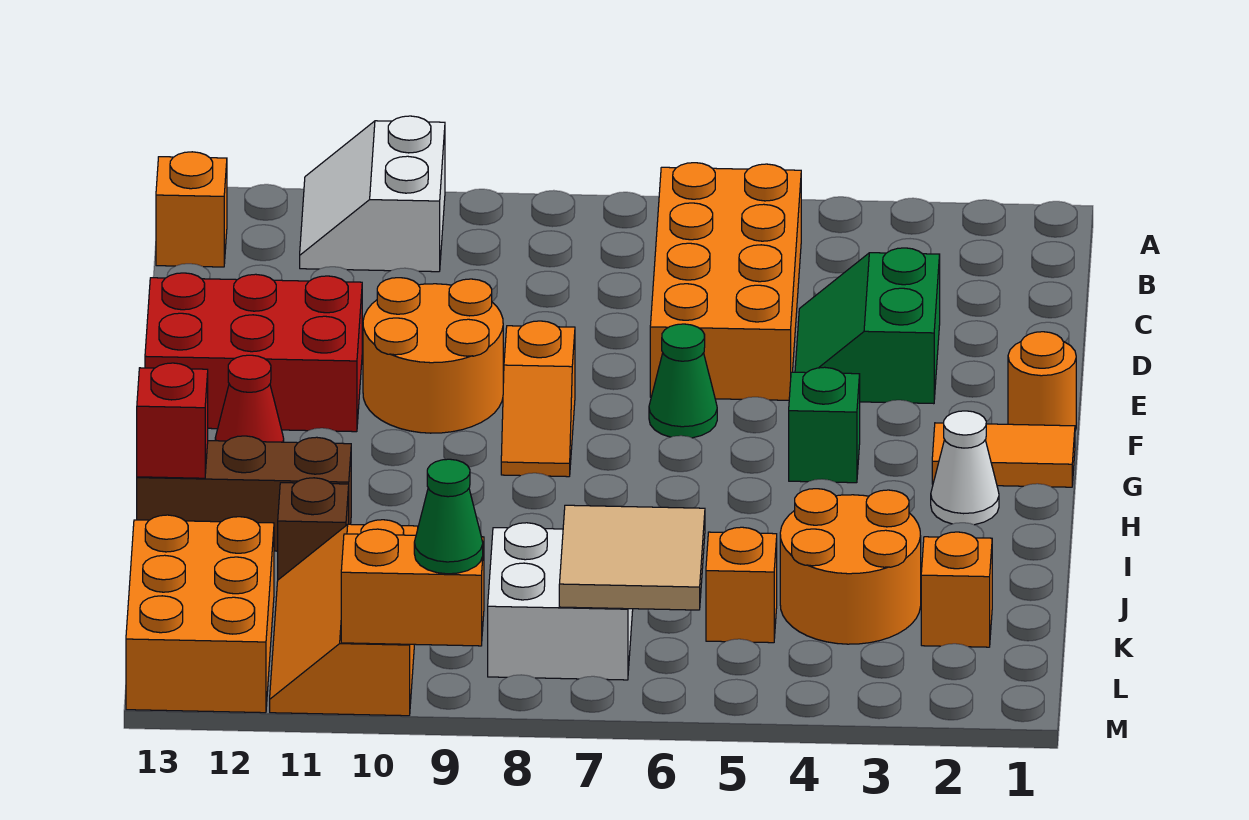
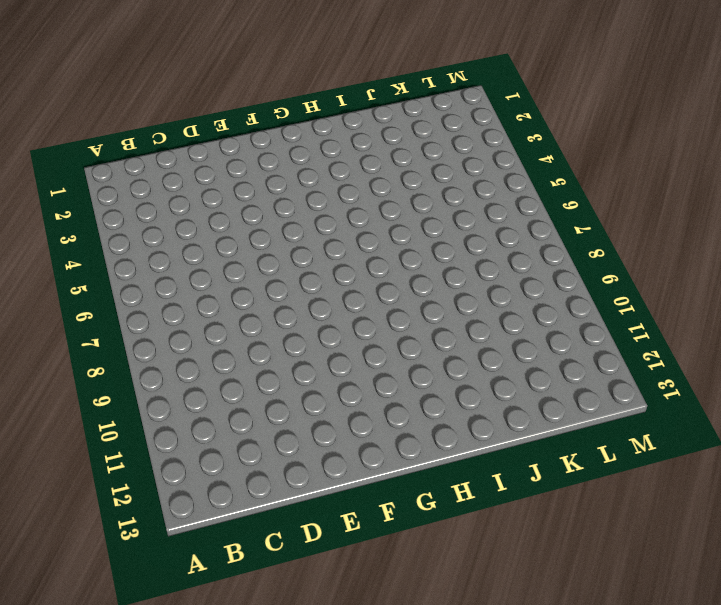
none -> white 2x2 slope [300,116,445,272]
none -> orange 2x4 brick [650,163,801,400]
none -> orange 1x1 brick [156,152,227,267]

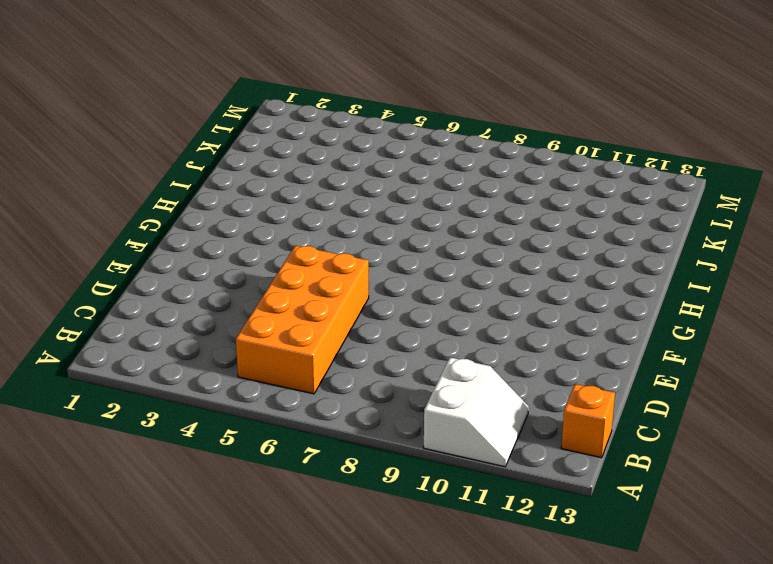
none -> green 2x2 slope [795,248,940,404]
none -> orange 2x2 round brick [363,278,503,433]
none -> red 2x3 brick [145,273,362,432]

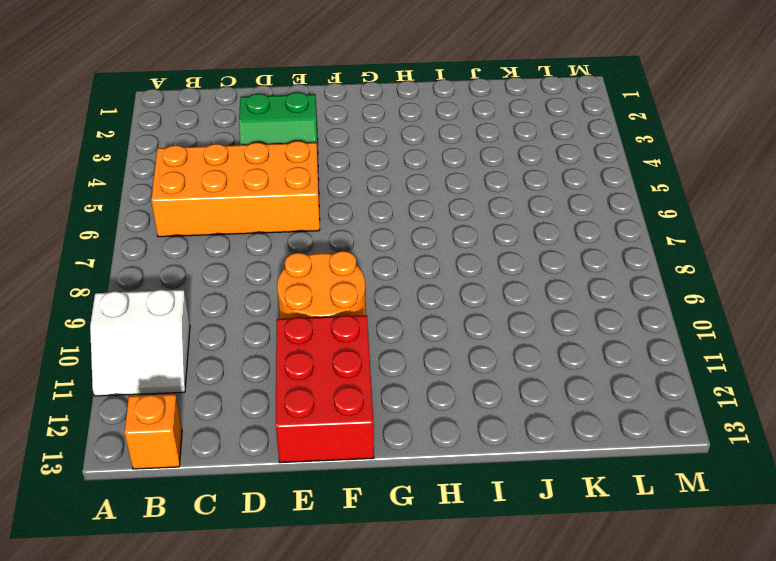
none -> orange 1x1 round brick [1008,332,1076,430]
none -> green 1x1 cone [649,324,717,438]
none -> orange 1x2 slope [501,321,575,477]

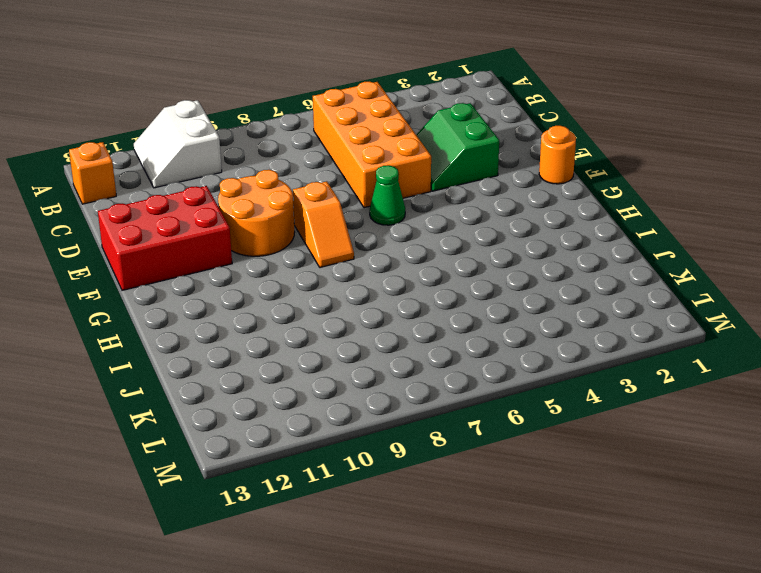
none -> orange 1x2 tile [932,423,1075,487]
none -> green 1x1 brick [789,367,860,483]
none -> red 1x1 cone [215,355,284,442]

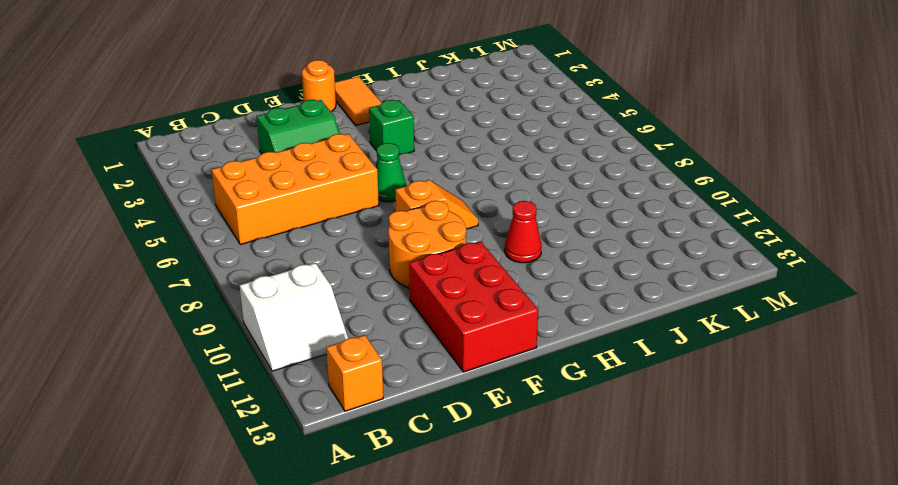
red 1x1 cone [505,201,541,263] -> red 1x1 cone moved to [215,355,284,442]
none -> white 1x1 cone [931,411,999,525]
none -> brown 1x3 brick [137,436,351,551]
none -> orange 2x2 round brick [780,489,921,644]

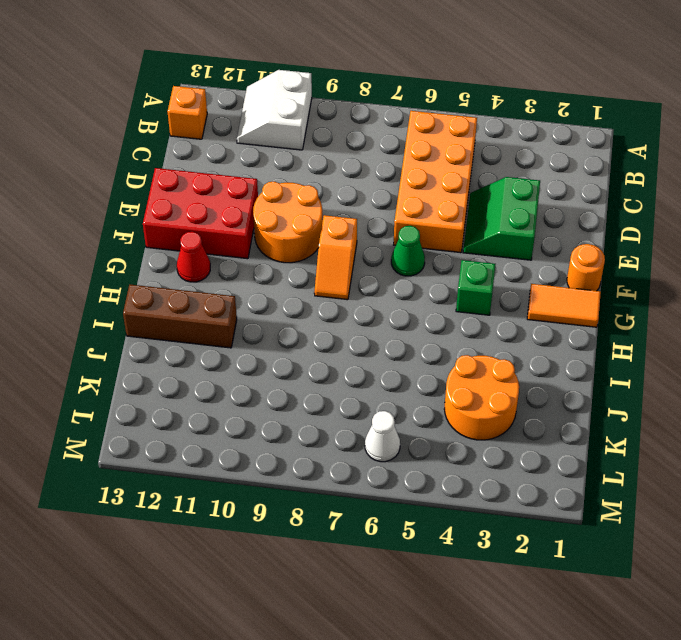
white 1x1 cone [365,411,400,462] -> white 1x1 cone moved to [931,411,999,525]
none -> brown 1x1 brick [278,478,349,580]
none -> orange 1x1 brick [921,532,992,647]
none -> orange 1x1 brick [706,527,777,643]

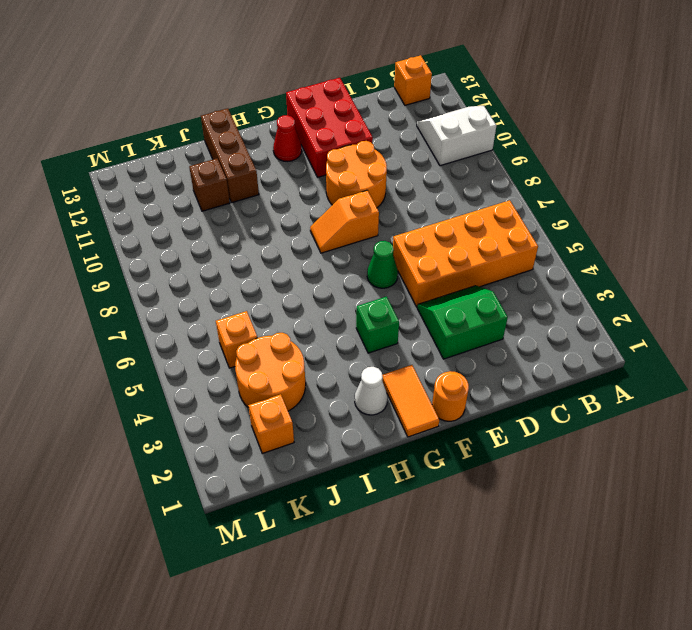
none -> white 2x2 brick [488,523,633,680]
none -> orange 2x3 slope [270,520,418,716]
none -> orange 2x3 brick [126,515,274,713]

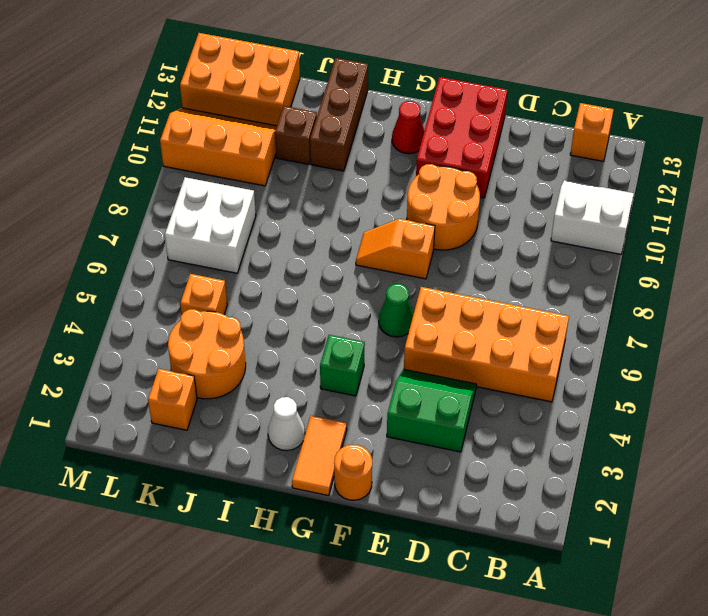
none -> red 1x1 brick [137,363,208,478]
none -> tan 2x2 tile [559,505,705,610]
none -> orange 1x2 brick [341,529,484,646]

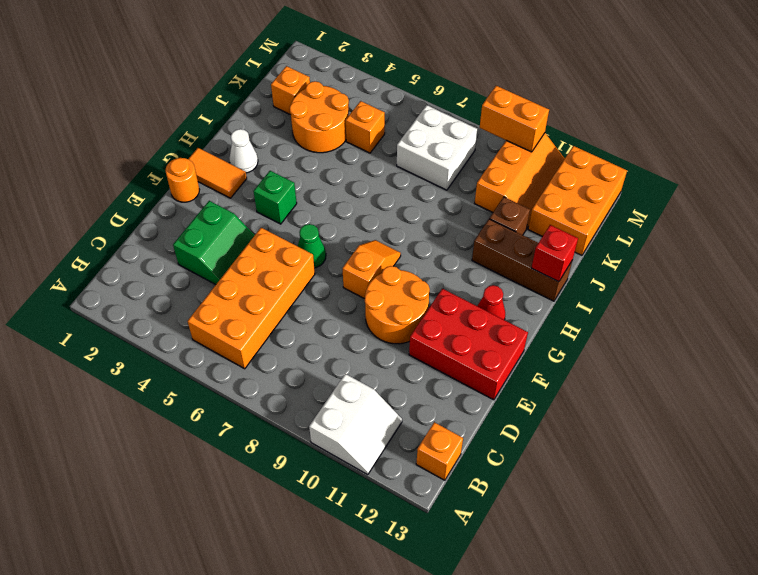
none -> tan 2x2 tile [559,505,705,610]
none -> green 1x1 cone [414,459,483,574]

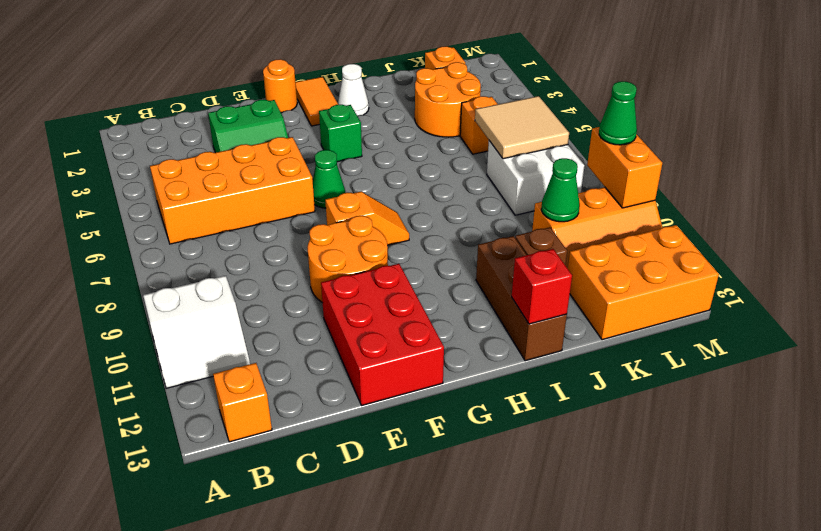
green 1x1 cone [541,158,580,222] -> none
none -> red 1x1 cone [215,355,284,442]

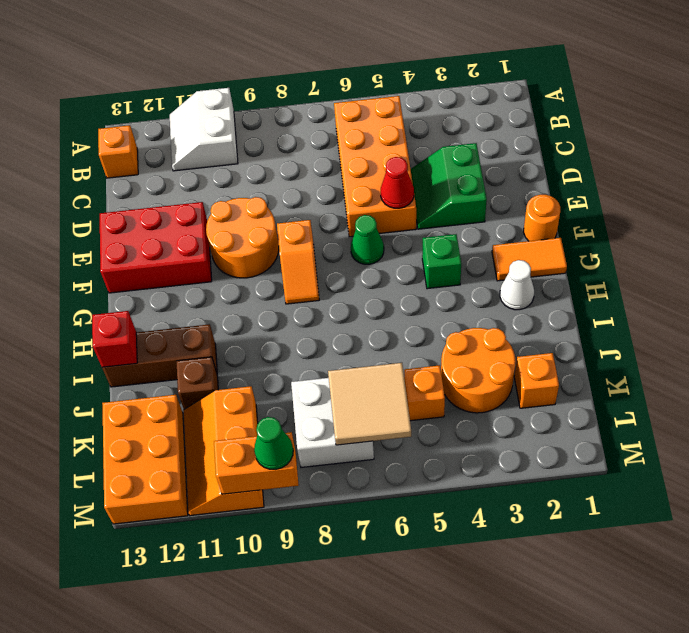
red 1x1 cone [381,157,414,208] -> red 1x1 cone moved to [215,355,284,442]

